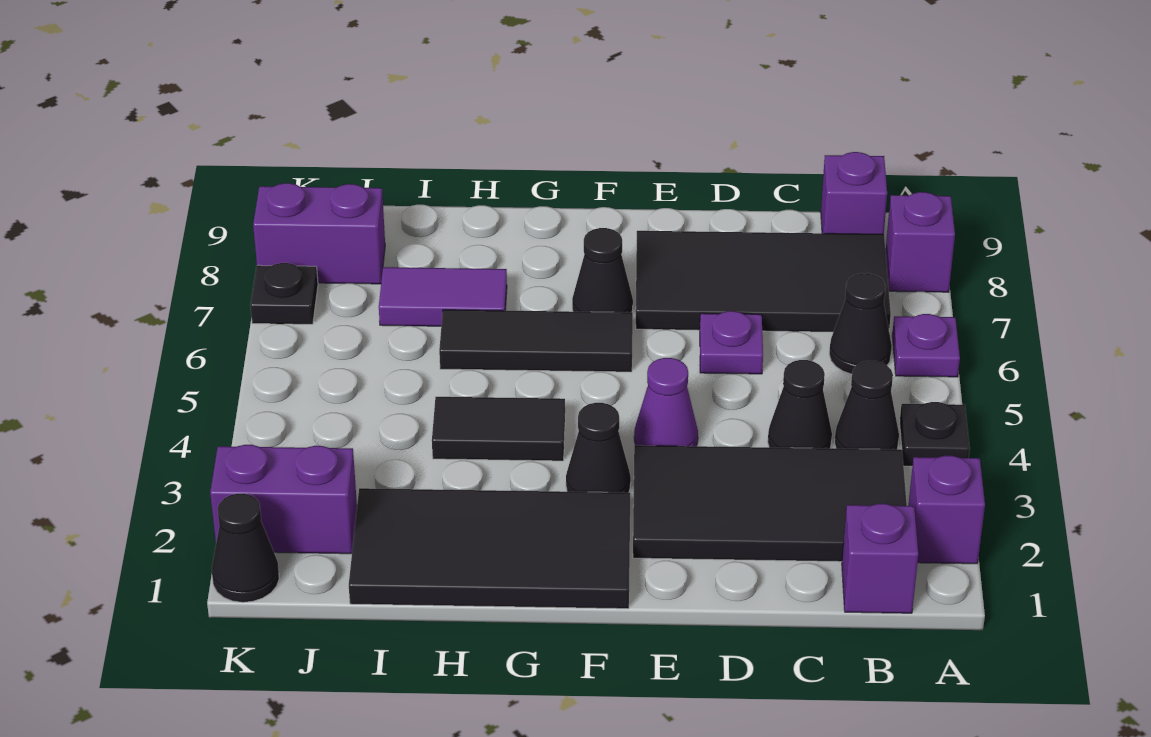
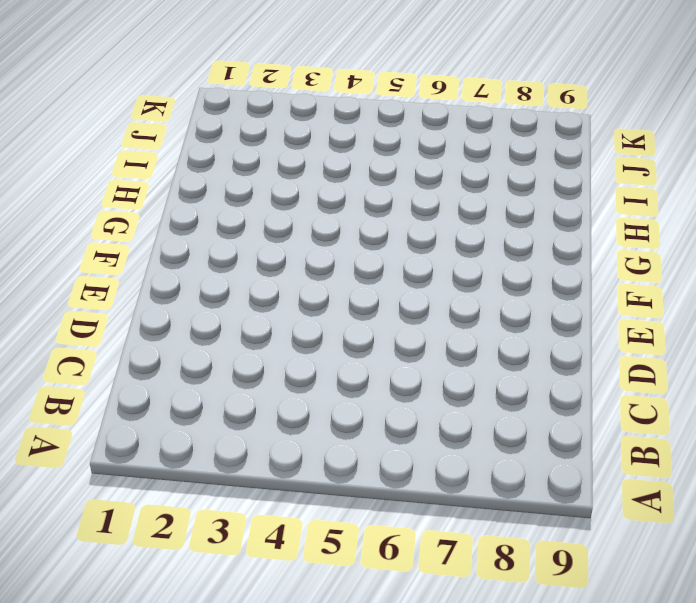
none -> purple 1x1 brick [908,456,985,564]
none -> black 1x1 plate [900,402,970,466]
none -> purple 1x1 plate [892,314,960,377]

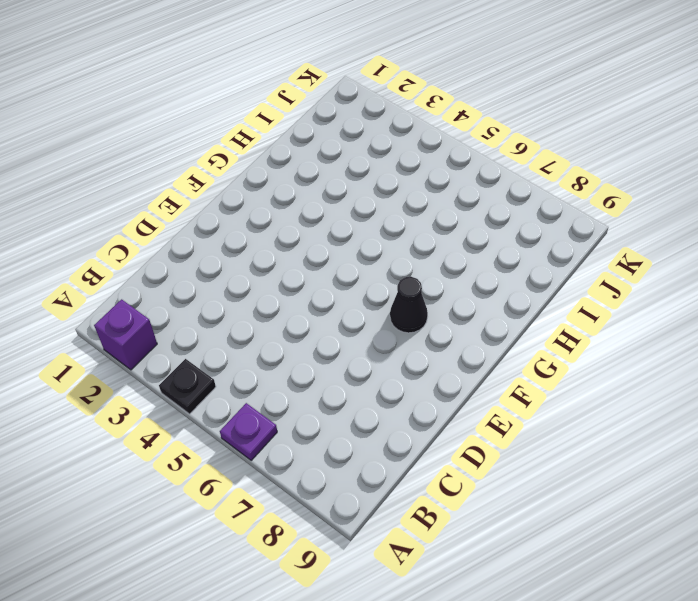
none -> purple 1x1 brick [886,192,955,292]
none -> purple 1x1 brick [842,504,918,613]
none -> black 2x4 tile [633,445,907,562]

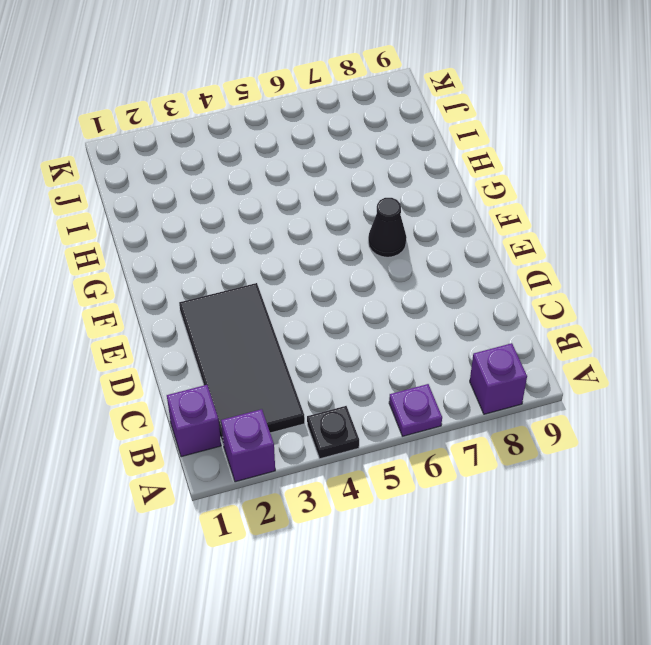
none -> black 1x1 cone [835,361,899,449]
none -> black 1x1 cone [829,273,892,374]
none -> black 2x4 tile [636,231,891,332]

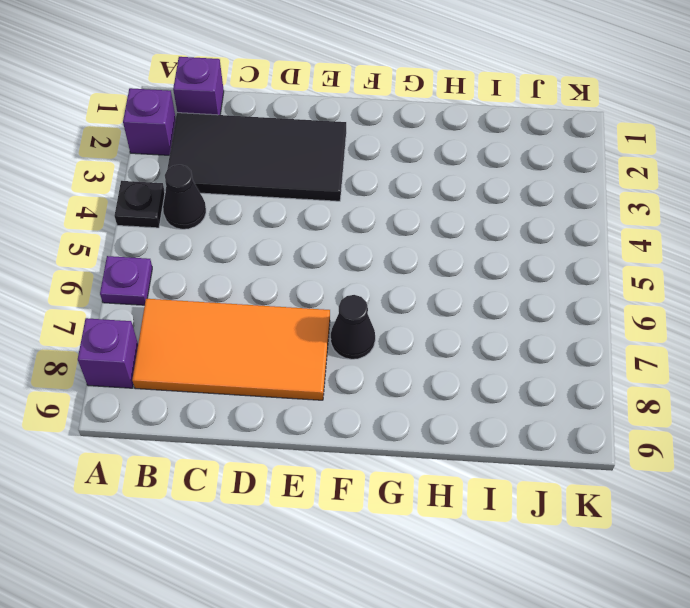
orange 2x4 tile [132,299,330,400] -> black 2x4 tile [636,231,891,332]
none -> black 1x1 cone [829,273,892,374]
none -> purple 1x1 brick [821,152,887,234]
none -> black 1x1 cone [768,360,832,448]

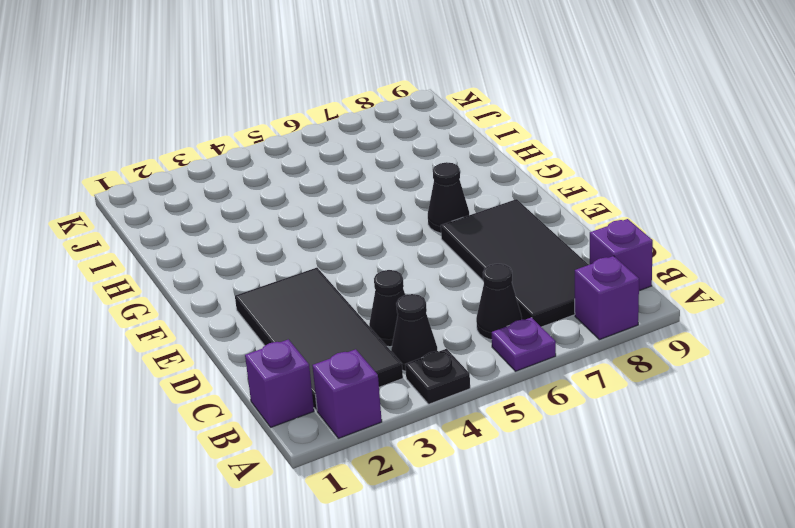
none -> purple 1x1 plate [700,311,763,374]
none -> purple 1x1 cone [634,358,698,446]
none -> black 2x4 tile [349,488,630,609]

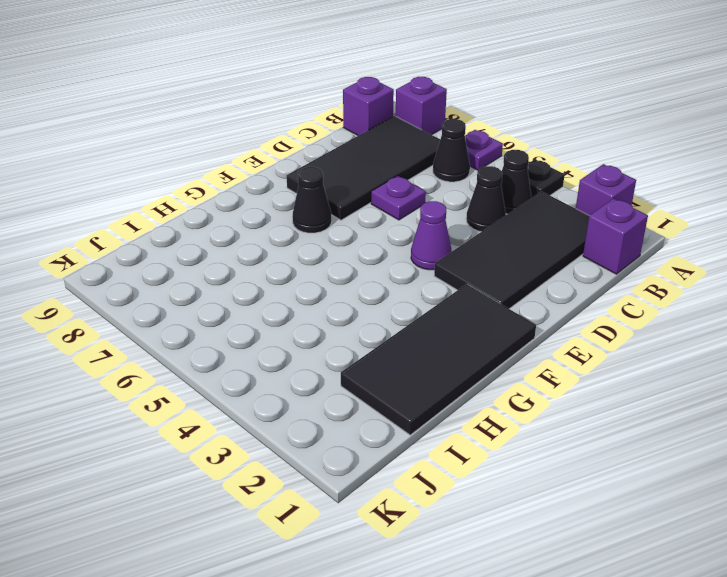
none -> black 1x1 cone [566,403,631,493]
none -> black 1x3 tile [439,310,633,372]
none -> black 1x2 tile [432,397,565,461]

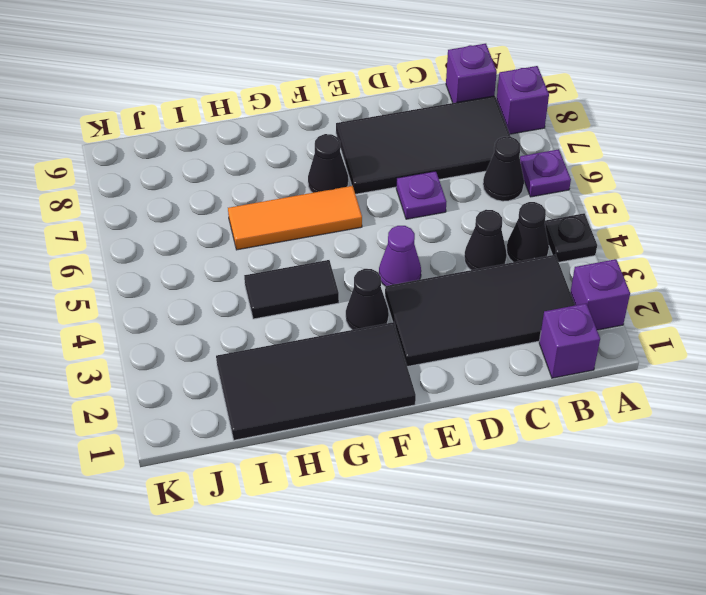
orange 1x3 tile [228,186,362,250] -> black 1x3 tile [439,310,633,372]
none -> purple 1x2 tile [379,267,507,326]
none -> purple 1x2 brick [210,445,357,554]
none -> purple 1x2 brick [253,183,385,284]

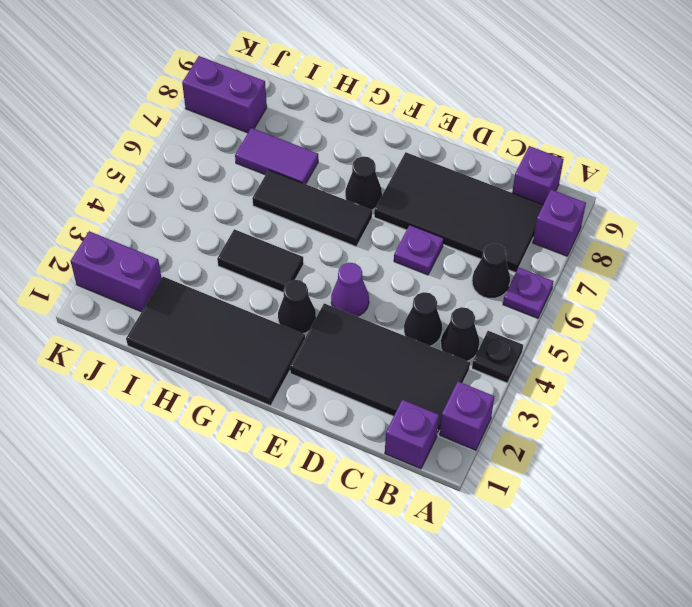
none -> black 1x1 cone [212,494,279,602]
none -> black 1x1 plate [250,263,318,324]

